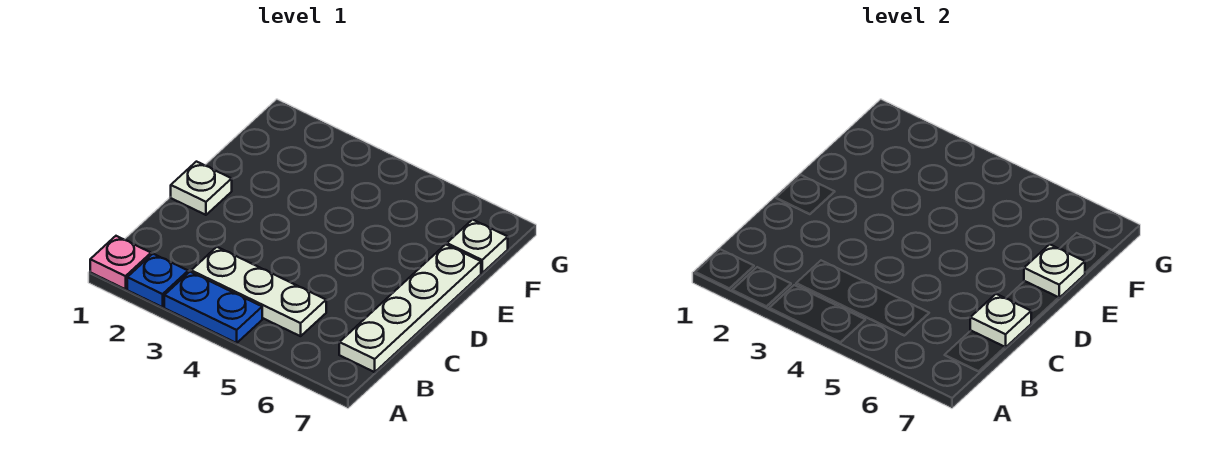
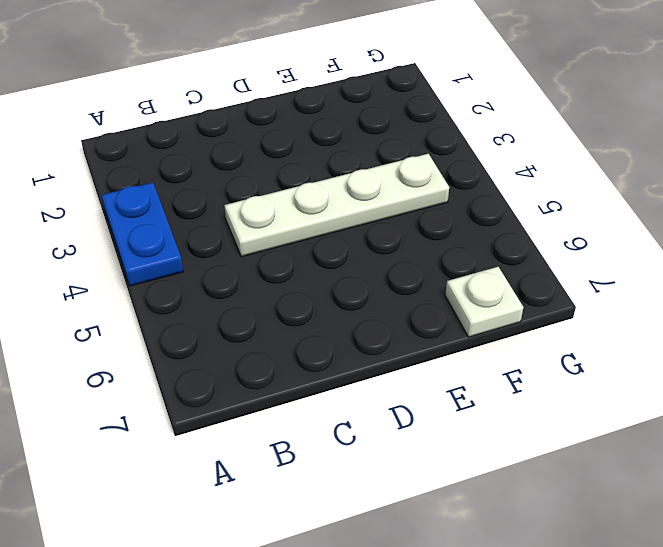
white 1x4 plate [224,154,449,257] -> white 1x4 plate moved to [339,244,481,372]
none -> pink 1x1 plate [90,236,151,289]
none -> blue 1x1 plate [127,254,188,307]

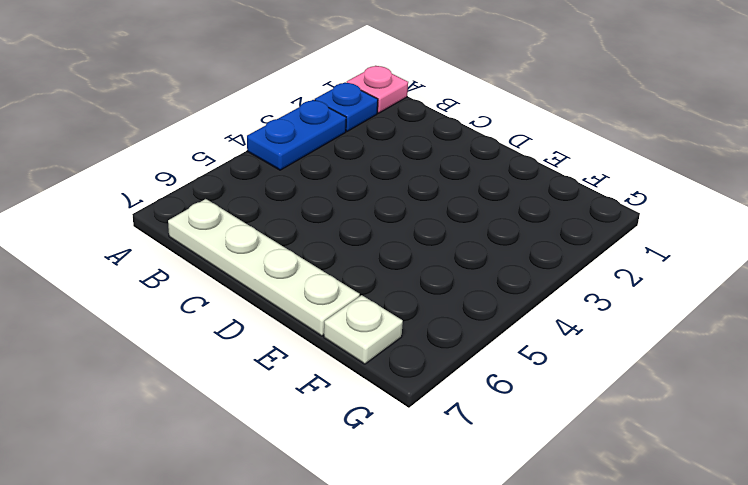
none -> white 1x3 plate [191,247,326,336]
none -> white 1x1 plate [171,162,232,215]

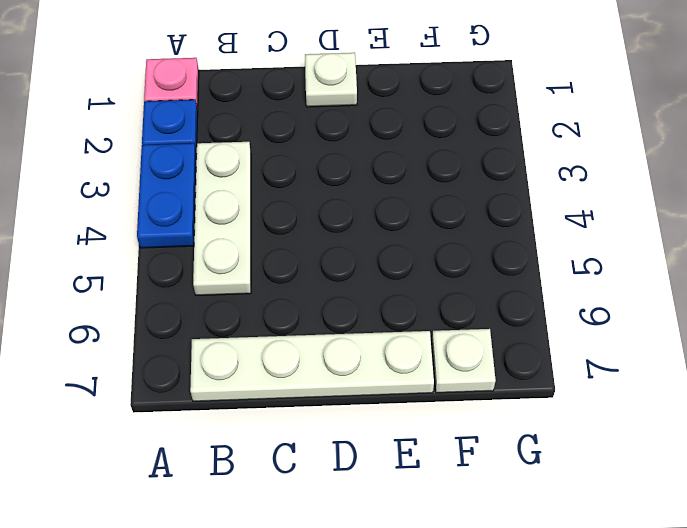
none -> white 1x1 plate [970,294,1031,347]
none -> white 1x1 plate [1024,244,1085,298]

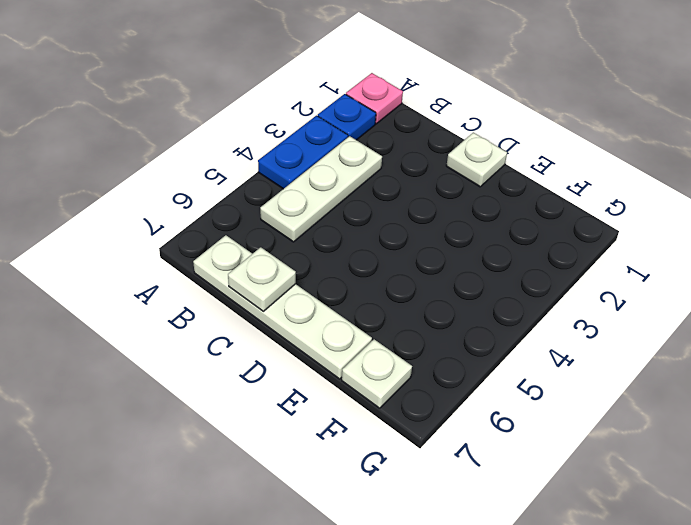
none -> white 1x1 plate [1024,244,1085,298]

